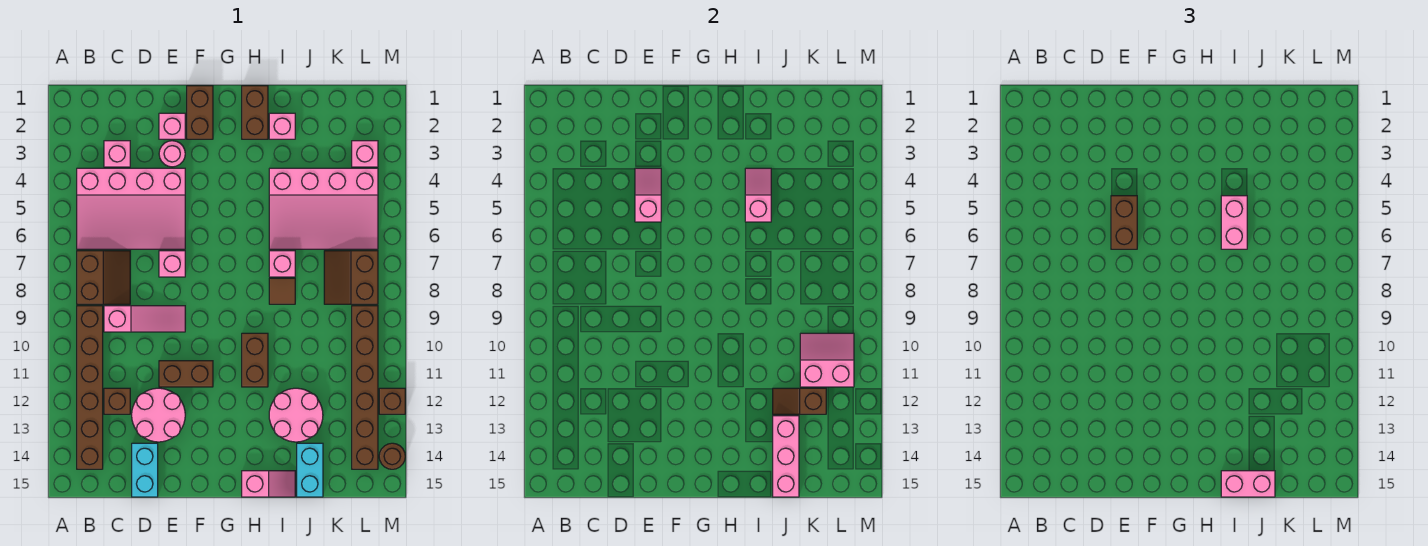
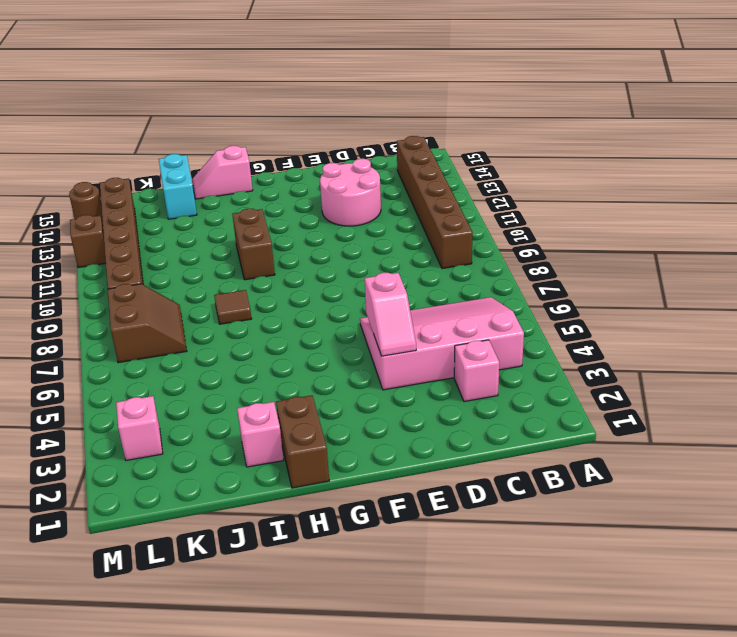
none -> brown 2x2 slope [77,251,130,304]
none -> pink 1x3 slope [104,306,185,332]
none -> brown 1x1 brick [104,388,130,414]
none -> cyan 1x2 brick [132,443,158,497]

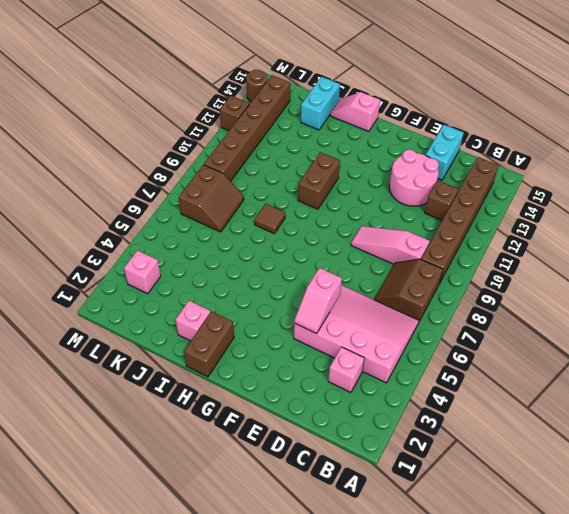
none -> pink 1x1 brick [159,113,185,139]
none -> pink 1x1 round brick [159,141,185,167]
none -> pink 1x1 brick [159,251,185,277]
none -> brown 1x2 brick [159,361,213,387]

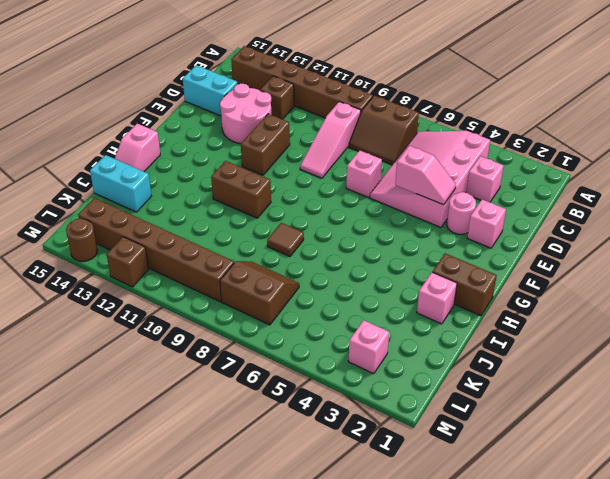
none -> brown 1x2 brick [187,86,213,139]
none -> pink 3x4 slope [269,168,378,249]
none -> pink 1x1 brick [269,251,295,277]
none -> pink 2x2 round brick [269,388,323,442]

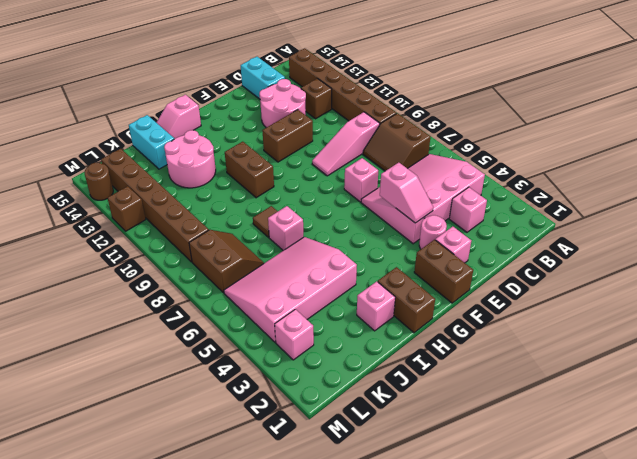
none -> pink 1x2 slope [745,168,771,222]
none -> brown 1x2 slope [773,388,826,414]
none -> pink 1x3 brick [773,416,799,497]
none -> pink 2x2 slope [800,333,854,387]

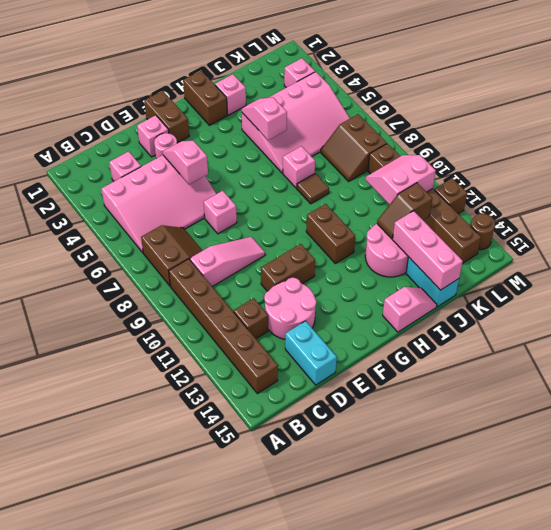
none -> brown 1x2 brick [1111,196,1137,249]
none -> pink 1x2 brick [1221,196,1247,249]
none -> pink 1x2 brick [1221,471,1275,497]

